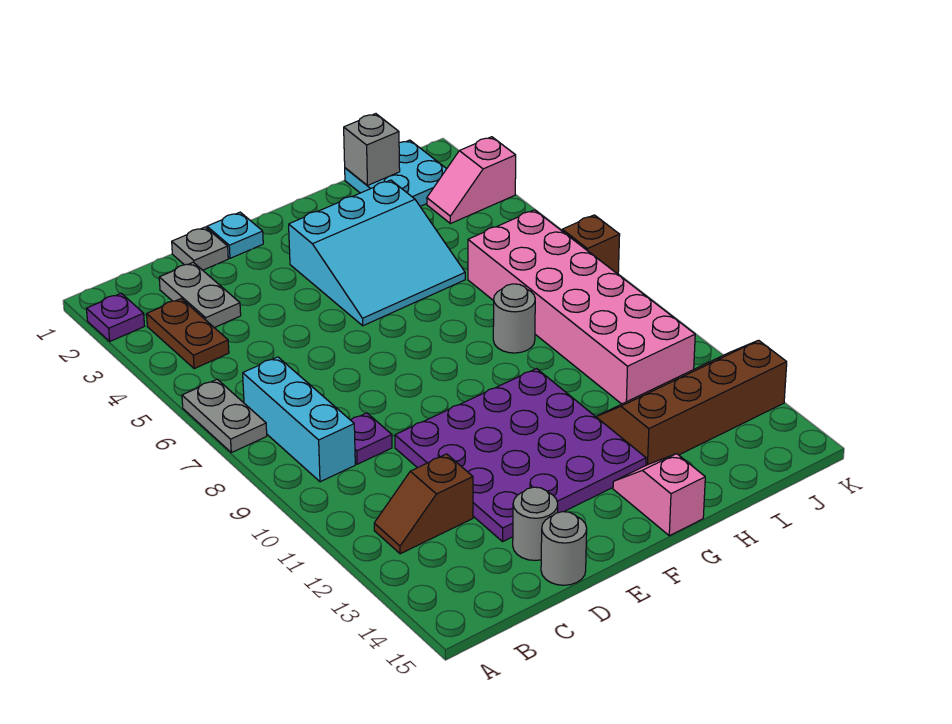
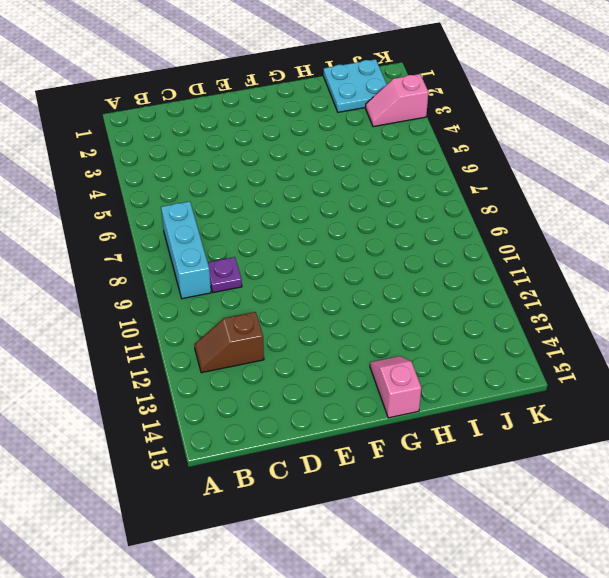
none -> purple 1x1 plate [87,293,144,341]
none -> grey 1x2 plate [182,379,267,453]
none -> brown 1x2 plate [147,299,229,369]

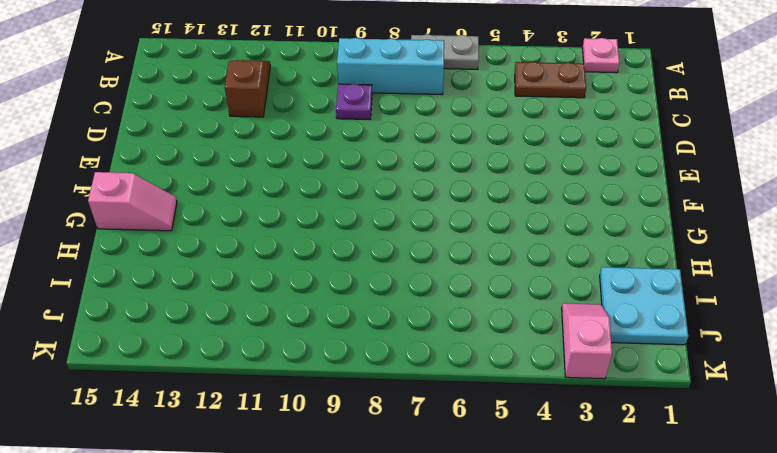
pink 1x1 plate [582,38,619,73] -> purple 1x1 plate [87,293,144,341]
none -> grey 1x2 plate [159,262,241,328]
none -> grey 1x1 plate [172,227,228,270]
none -> purple 4x4 plate [395,369,646,541]

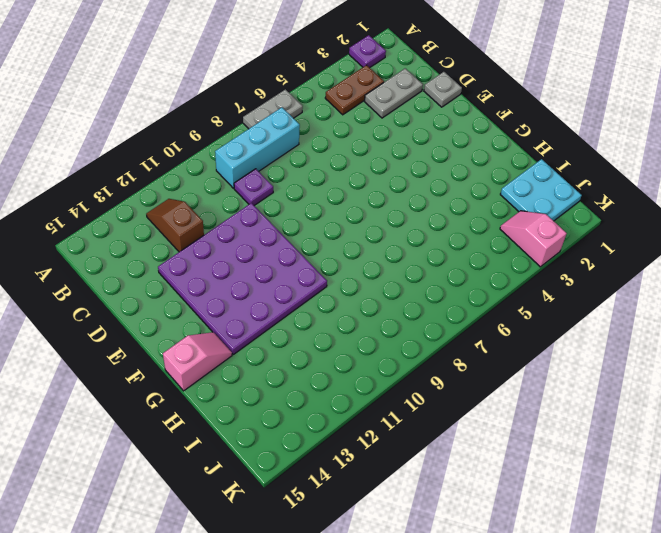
none -> grey 1x1 round brick [513,487,558,560]
none -> grey 1x1 round brick [541,512,587,585]
none -> cyan 1x1 plate [207,212,263,258]

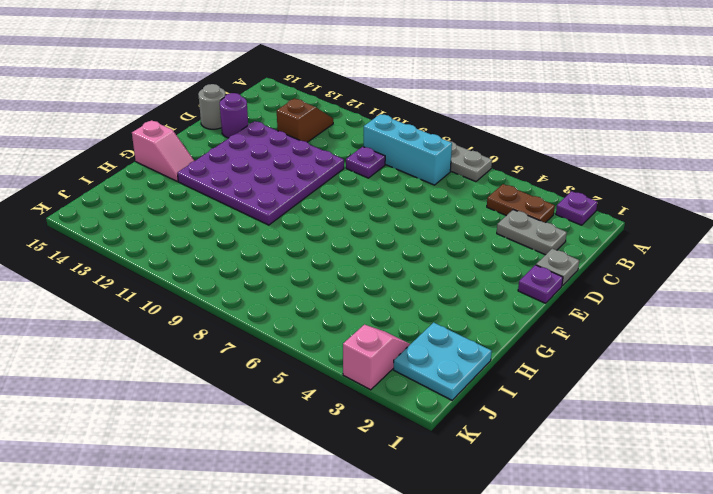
purple 1x1 round brick [220,93,248,138] -> grey 1x1 round brick [513,487,558,560]
purple 1x1 plate [518,265,563,303] -> cyan 1x1 plate [207,212,263,258]
none -> cyan 3x3 slope [289,180,465,326]
none -> grey 1x1 round brick [493,284,535,353]
none -> brown 2x4 slope [596,340,787,465]

